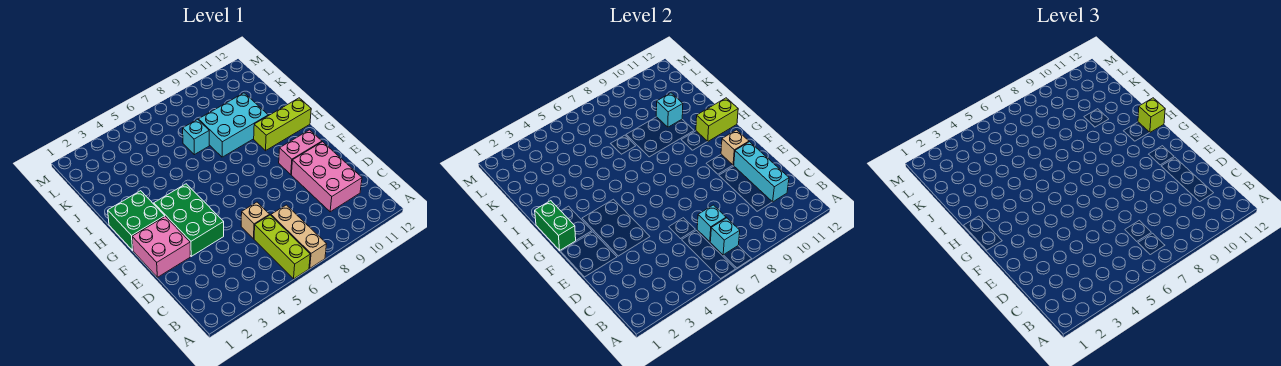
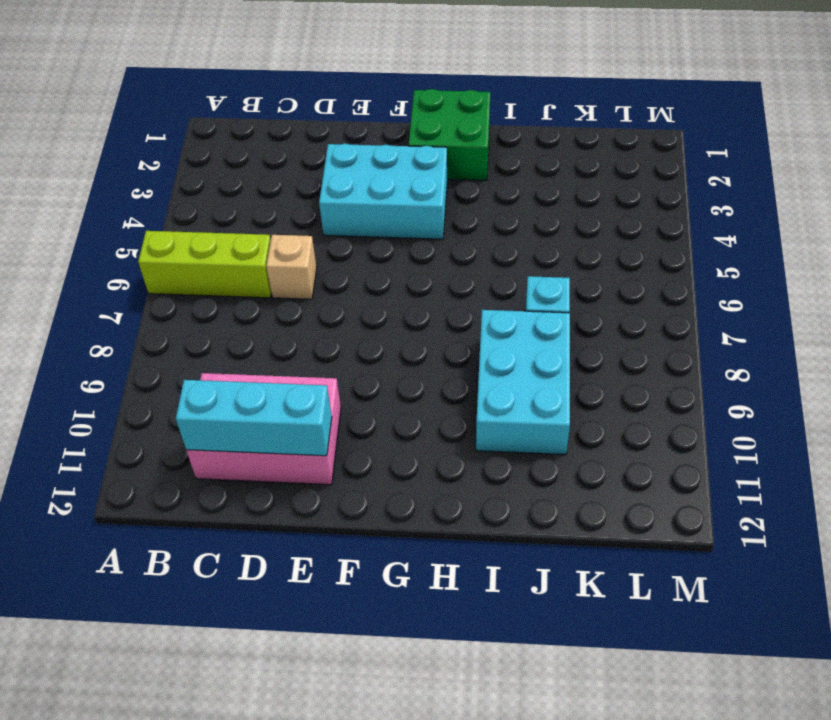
cyan 2x3 brick [319,144,447,239] -> green 2x3 brick [154,184,224,256]
none -> tan 1x3 brick [271,205,327,268]
none -> pink 2x2 brick [132,216,190,277]
none -> pink 1x2 brick [279,130,322,175]

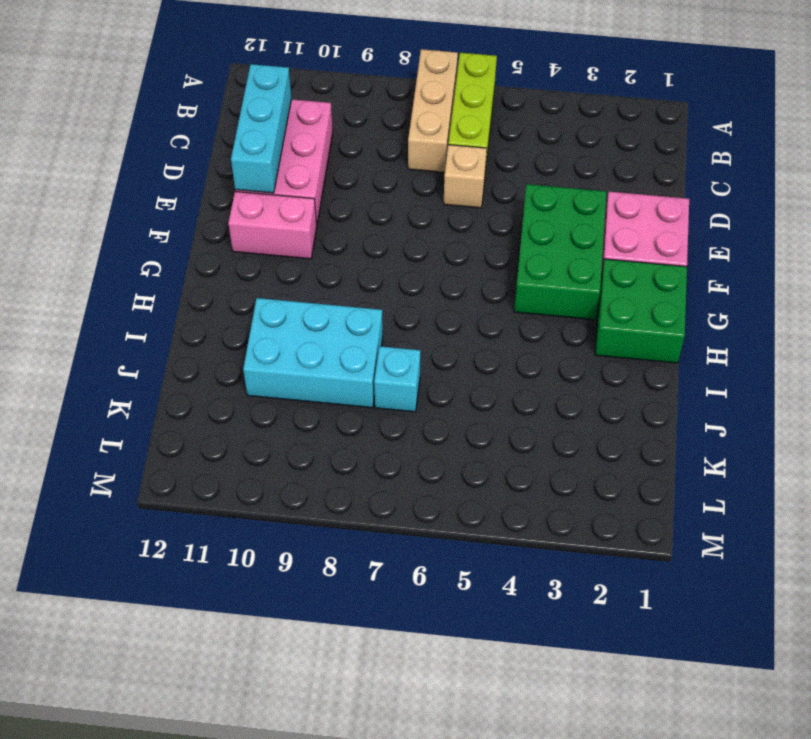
none -> lime 1x3 brick [254,98,311,151]
none -> cyan 1x1 brick [710,218,740,255]
none -> cyan 1x1 brick [697,205,726,242]

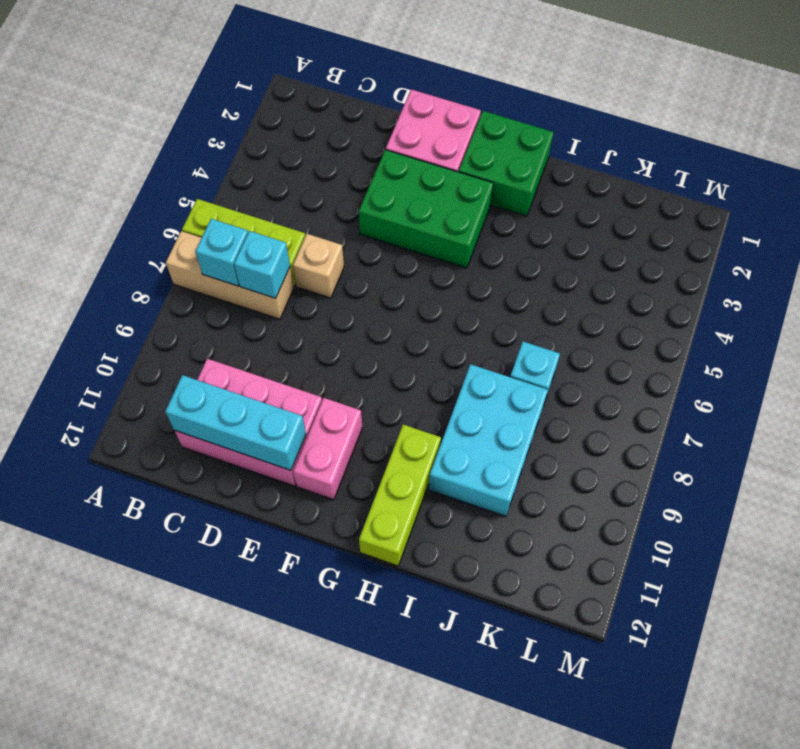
none -> tan 1x1 brick [721,130,749,165]
none -> green 1x2 brick [535,201,576,250]
none -> lime 1x2 brick [696,98,738,141]

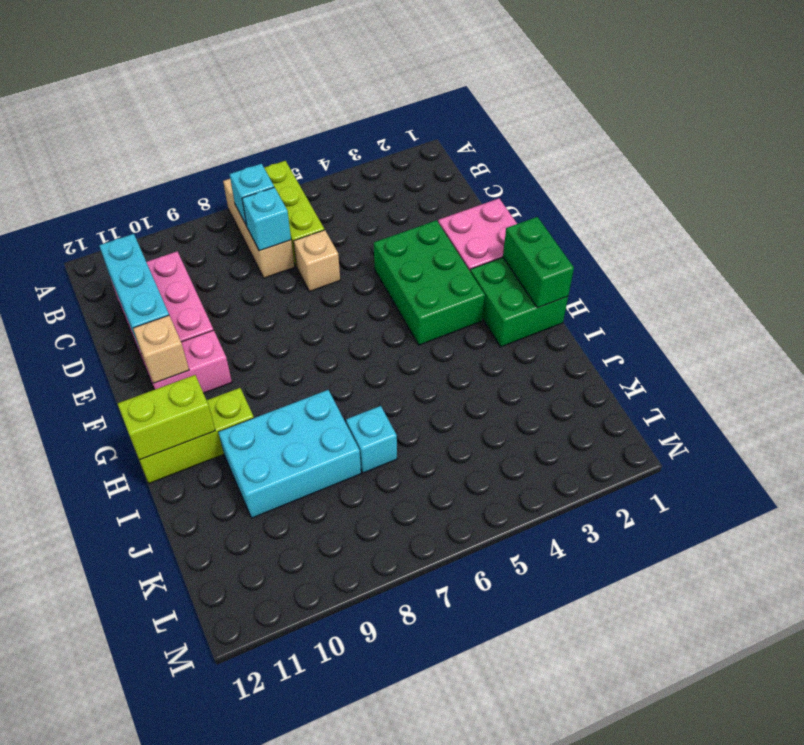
none -> cyan 1x1 brick [656,93,683,127]
none -> lime 1x1 brick [1138,98,1165,132]

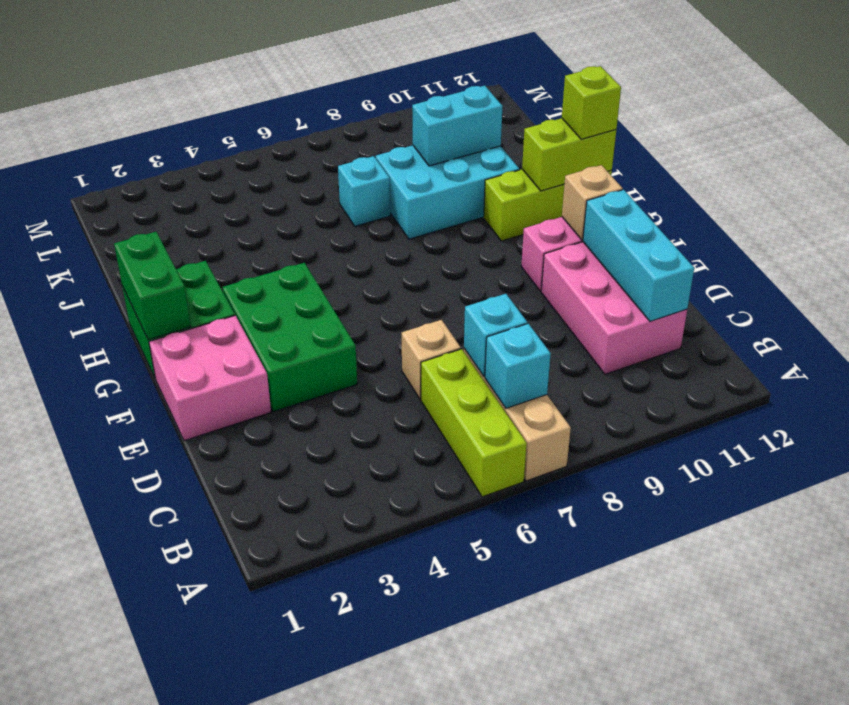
cyan 1x2 brick [412,86,503,166] -> cyan 1x1 brick [656,93,683,127]

